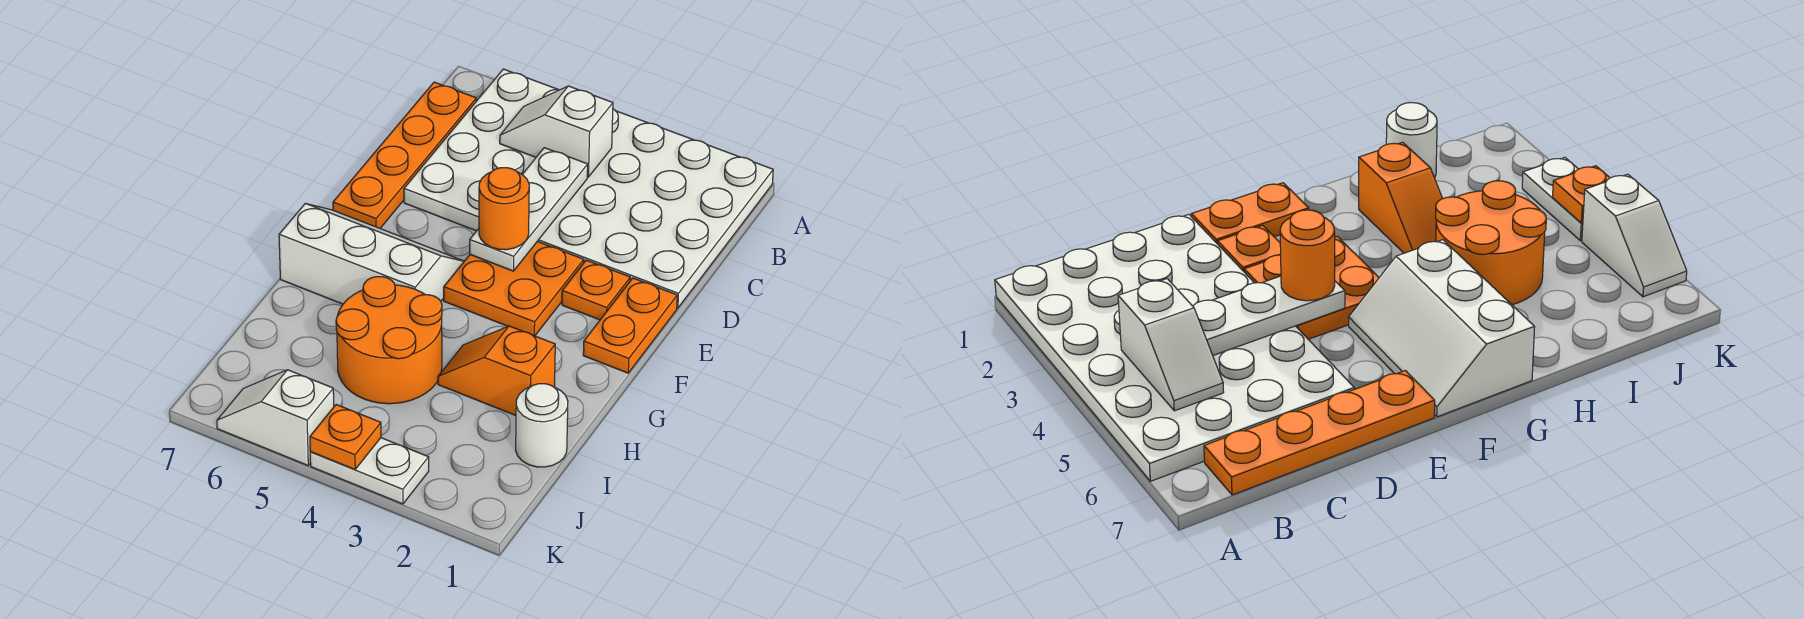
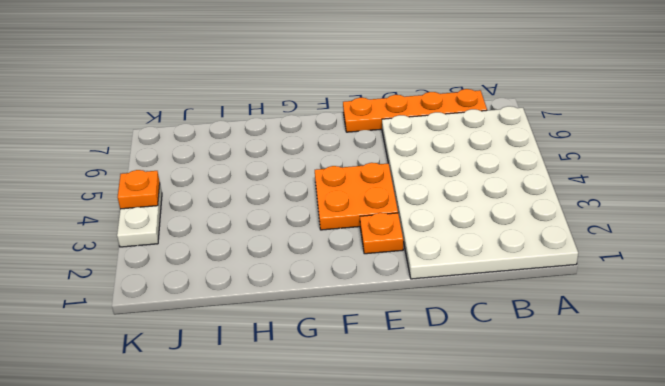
none -> orange 1x2 plate [583,278,677,373]
none -> white 2x3 slope [279,204,464,304]
none -> orange 1x2 slope [438,326,555,415]

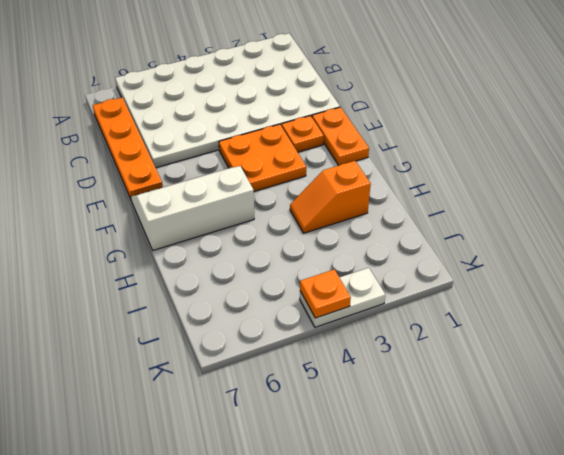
none -> orange 2x2 round brick [336,277,442,404]
none -> white 1x1 round brick [516,384,568,467]
none -> white 1x2 slope [217,370,334,465]

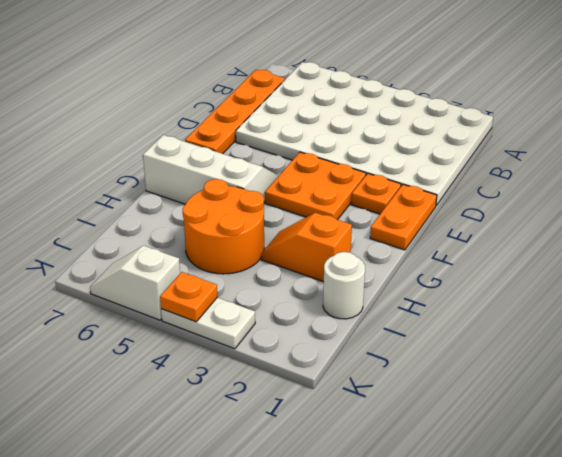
none -> white 1x2 slope [500,86,613,177]
none -> white 1x3 plate [470,148,588,271]
none -> orange 1x1 round brick [479,168,529,250]

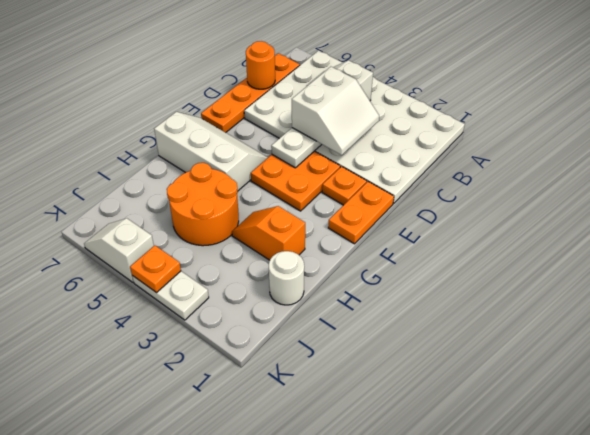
white 2x2 slope [292,67,379,155] -> none
orange 1x1 round brick [246,41,275,89] -> orange 1x1 round brick moved to [479,168,529,250]

